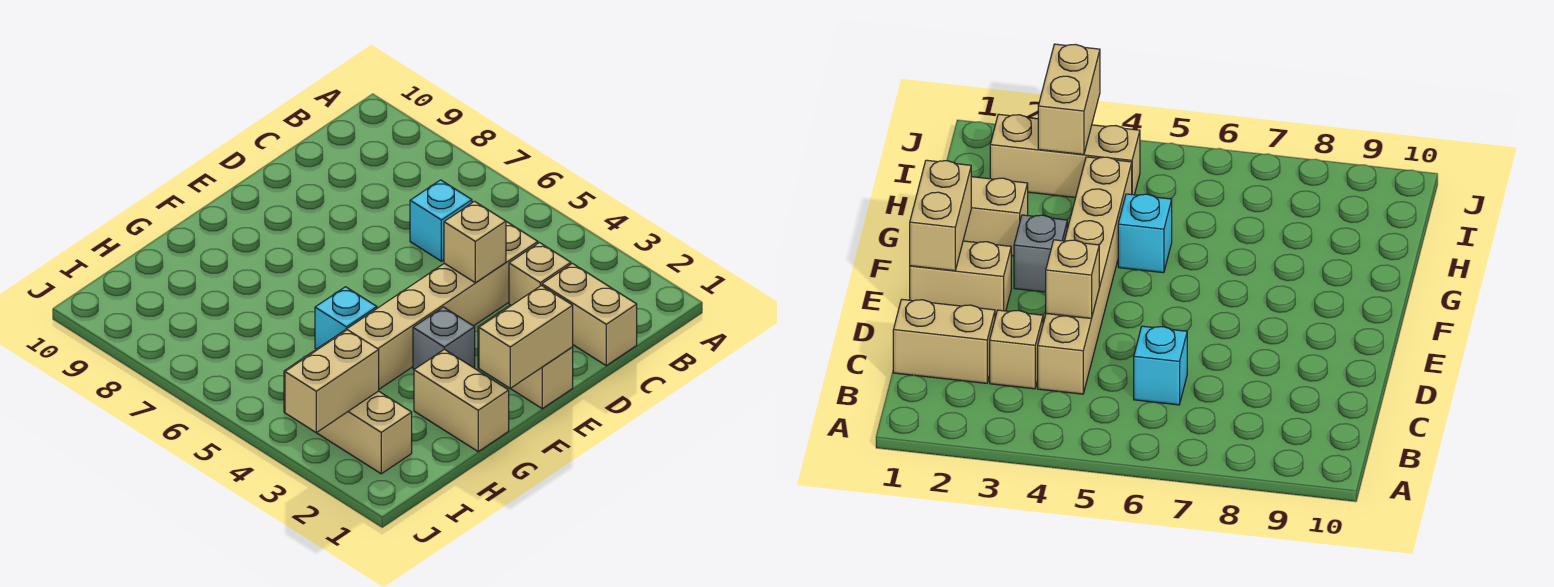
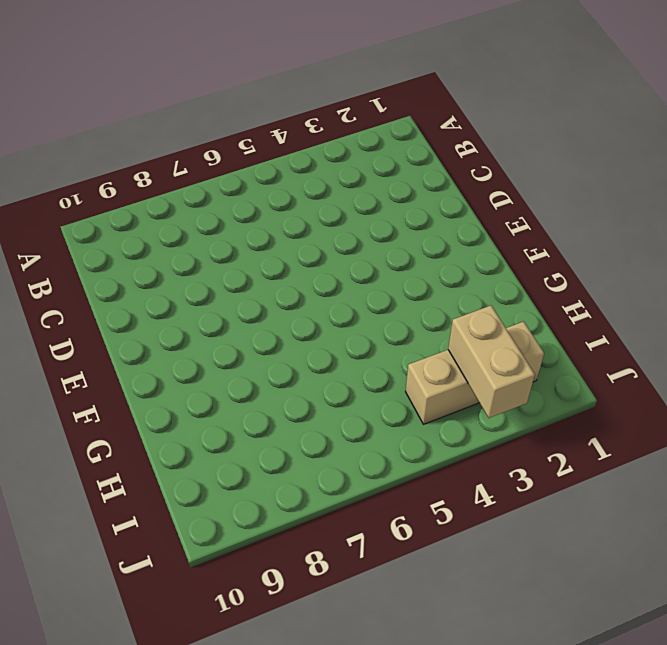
none -> tan 1x2 brick [542,263,637,366]
none -> tan 1x1 brick [509,243,571,305]
none -> tan 1x6 brick [316,222,538,389]

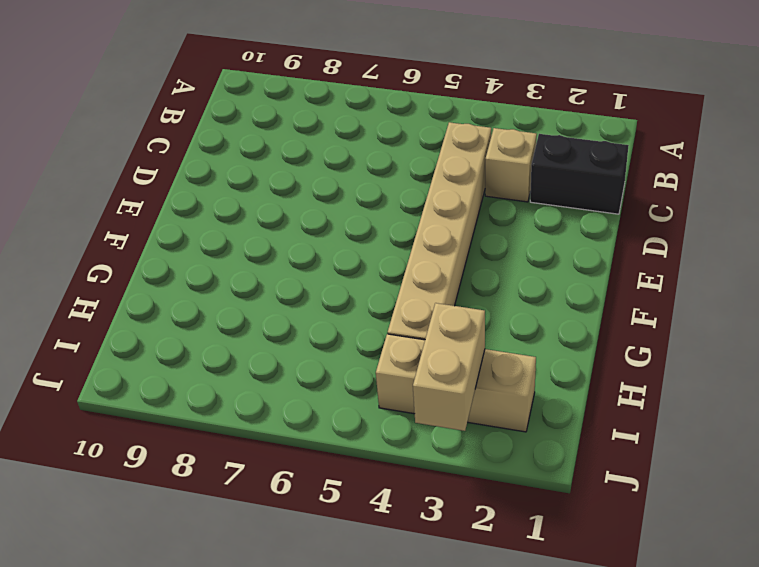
black 1x2 brick [530,134,629,214] -> tan 1x2 brick [542,263,637,366]
none -> cyan 1x1 brick [410,180,472,261]
none -> tan 1x2 brick [478,306,573,409]
none -> grey 1x1 brick [413,307,475,369]

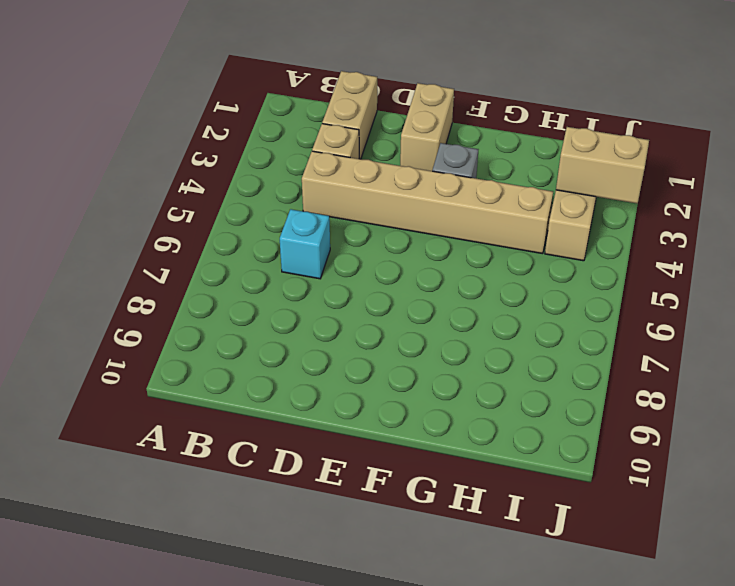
none -> tan 1x2 brick [414,349,509,451]
none -> cyan 1x1 brick [315,287,377,349]
none -> tan 1x1 brick [444,201,506,283]

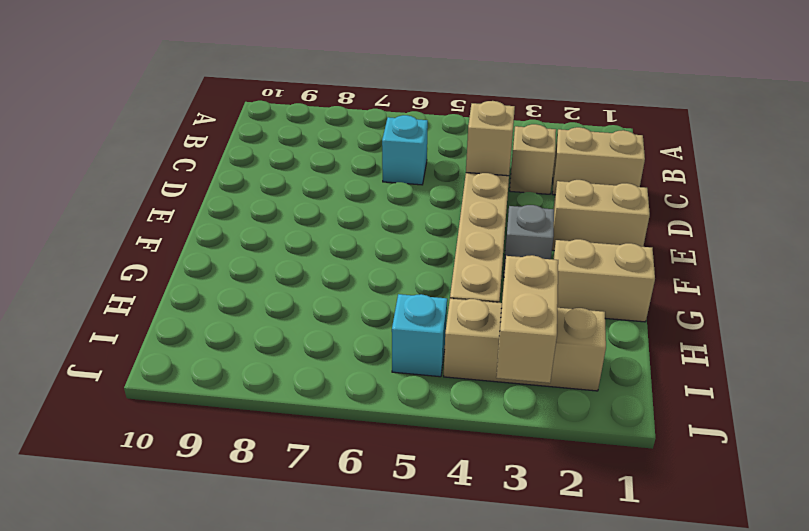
cyan 1x1 brick [392,294,447,377] -> cyan 1x1 brick moved to [315,287,377,349]
none -> tan 1x2 brick [479,286,573,388]

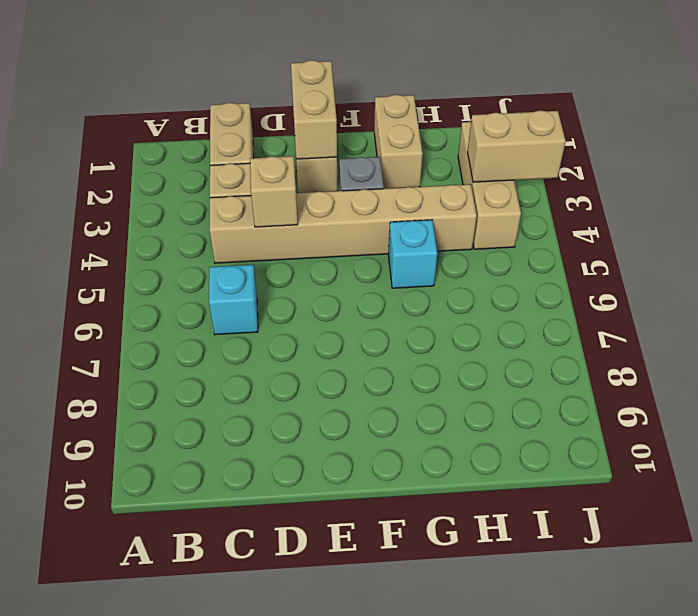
tan 1x2 brick [291,60,337,159] -> tan 1x2 brick turned to [479,286,573,388]

